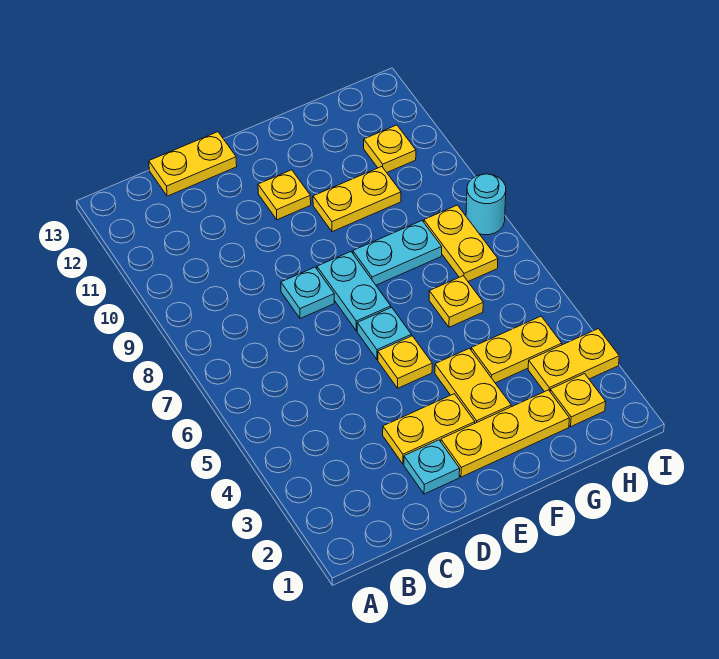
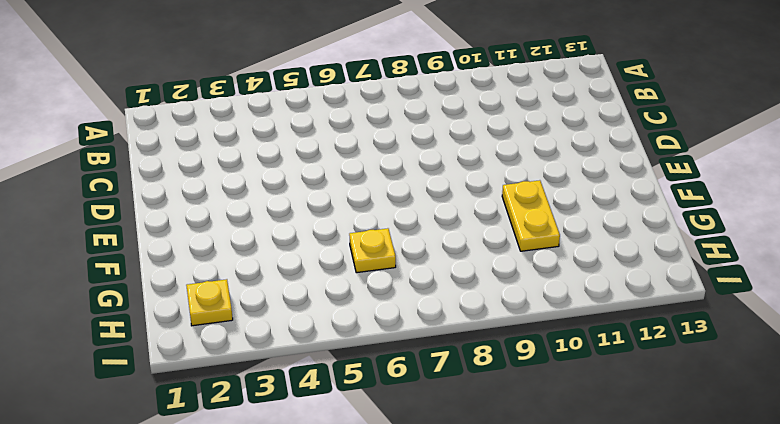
none -> yellow 1x2 plate [149,132,237,196]
none -> cyan 1x1 plate [404,440,460,494]
none -> yellow 1x2 plate [383,394,475,464]

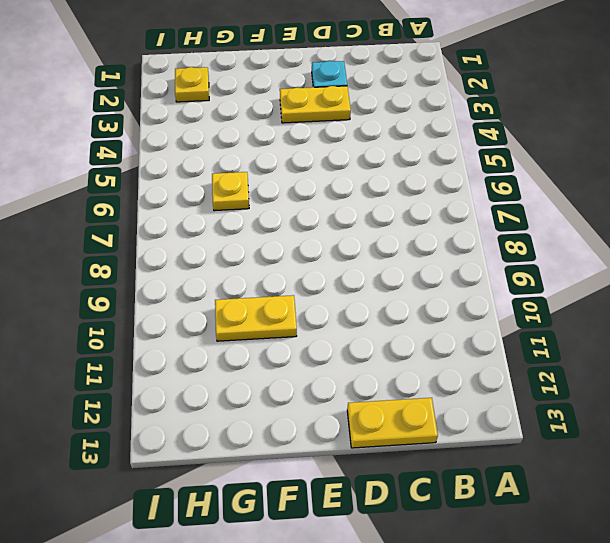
none -> cyan 1x1 plate [281,267,334,319]
none -> yellow 1x3 plate [441,390,569,477]
none -> yellow 1x1 plate [378,336,432,388]

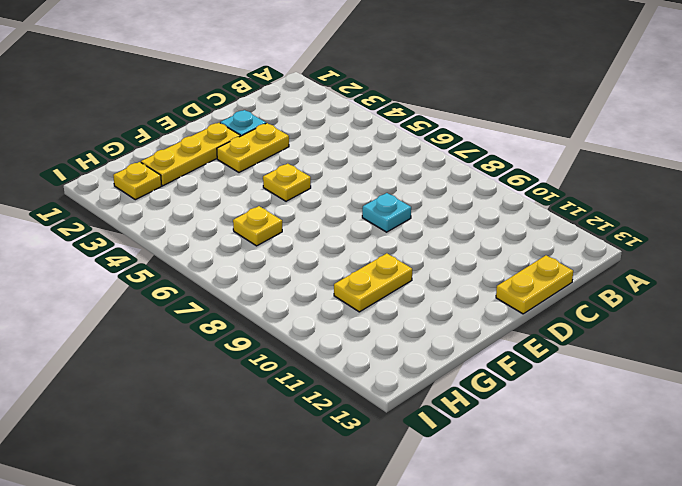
none -> cyan 1x1 plate [357,307,411,359]
none -> cyan 1x2 plate [317,252,391,331]
none -> yellow 1x1 plate [258,170,311,220]

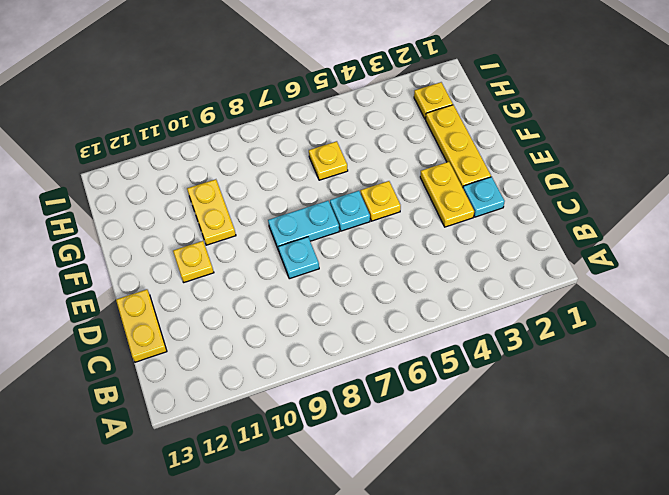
none -> yellow 1x2 plate [435,348,511,423]
none -> cyan 1x2 plate [353,221,442,285]
none -> yellow 1x2 plate [471,316,562,383]

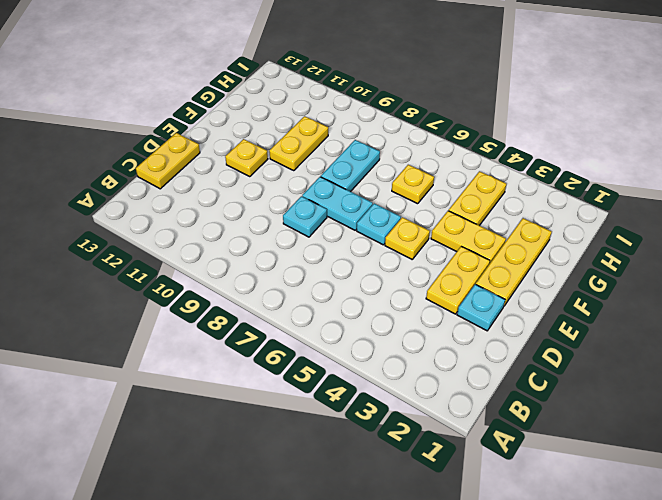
none -> yellow 1x1 plate [550,374,606,427]
none -> yellow 1x2 plate [528,329,619,392]
none -> yellow 1x2 plate [424,205,498,281]

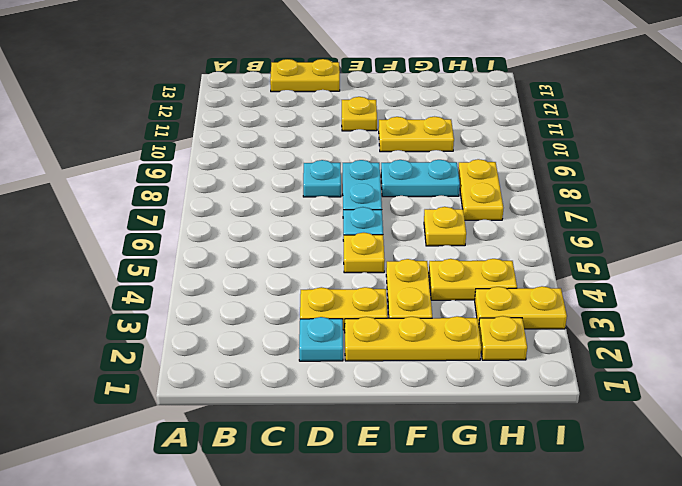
none -> yellow 1x1 plate [364,125,416,172]
none -> cyan 1x1 round brick [466,174,506,235]

